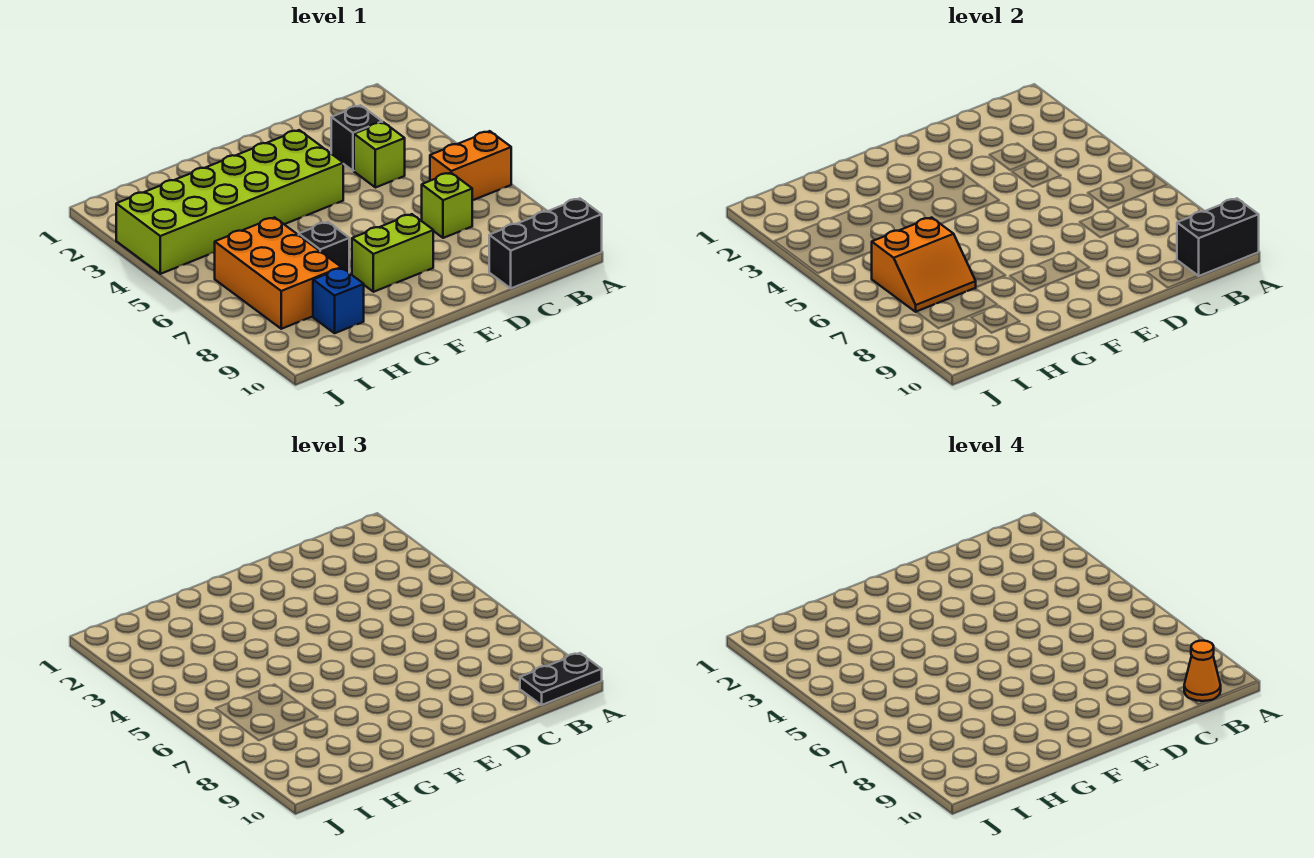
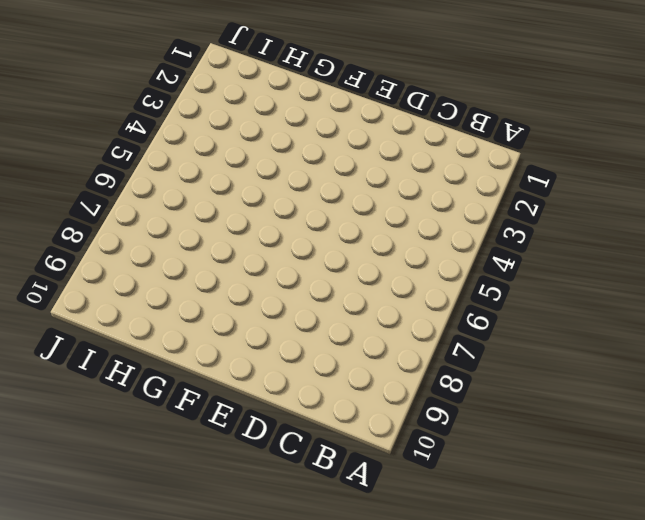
none -> orange 1x2 brick [430,131,511,200]
none -> black 1x3 brick [489,199,602,288]
none -> black 1x1 brick [331,105,382,171]

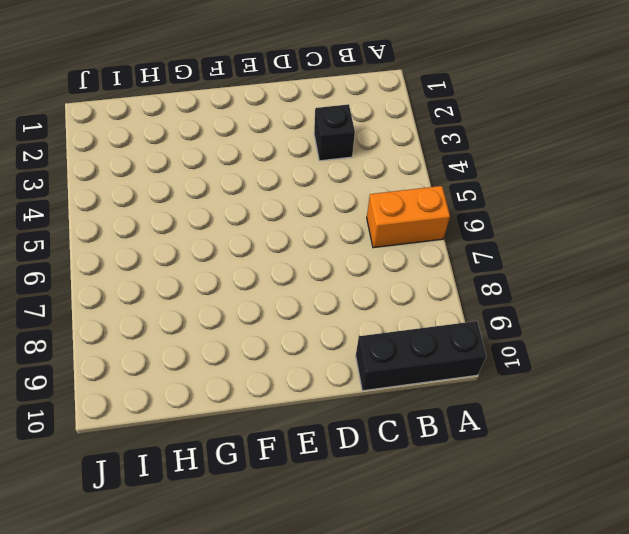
none -> lime 1x1 brick [354,122,405,188]
none -> lime 1x1 brick [422,173,472,238]
none -> lime 2x6 brick [116,130,343,274]

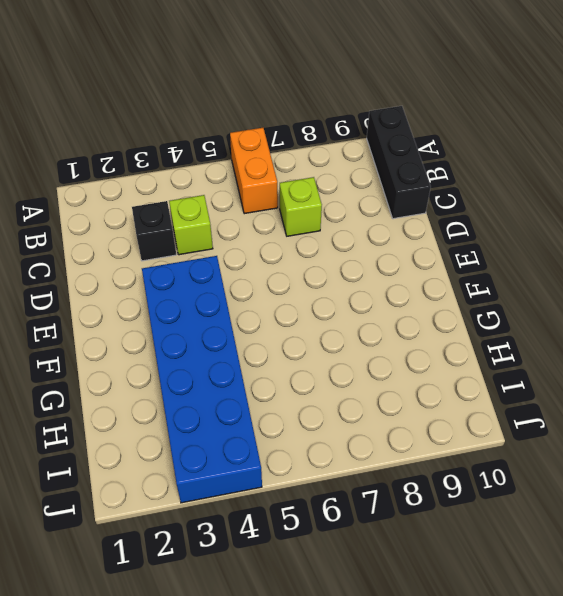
blue 2x6 brick [142,256,262,503] -> lime 2x6 brick [116,130,343,274]
none -> lime 1x2 brick [352,214,433,292]
none -> black 1x1 brick [299,222,349,272]
none -> orange 2x3 brick [215,217,341,329]

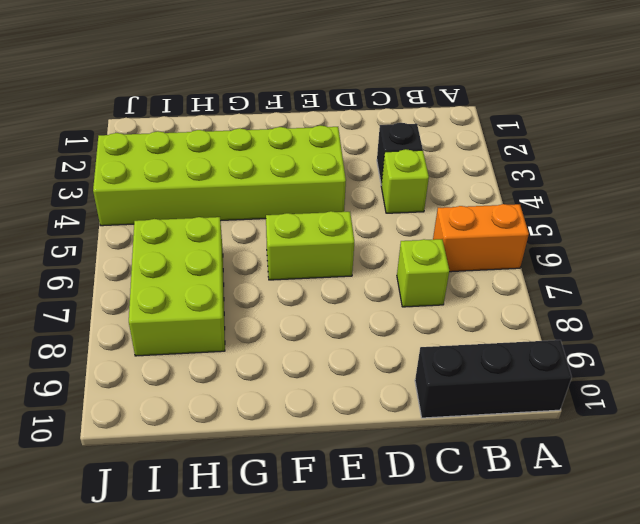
lime 1x2 brick [266,211,354,280] -> lime 1x2 brick moved to [352,214,433,292]
lime 2x3 brick [129,217,225,356] -> orange 2x3 brick [215,217,341,329]
none -> black 1x1 brick [299,222,349,272]
none -> blue 1x1 brick [313,268,364,333]
none -> black 1x2 brick [1177,199,1259,276]

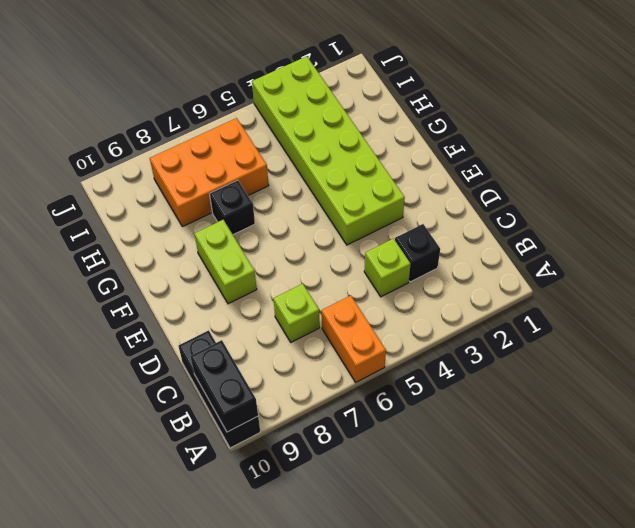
none -> blue 1x1 brick [313,268,364,333]
none -> orange 2x2 slope [872,217,976,312]
none -> black 1x2 plate [520,653,602,705]

